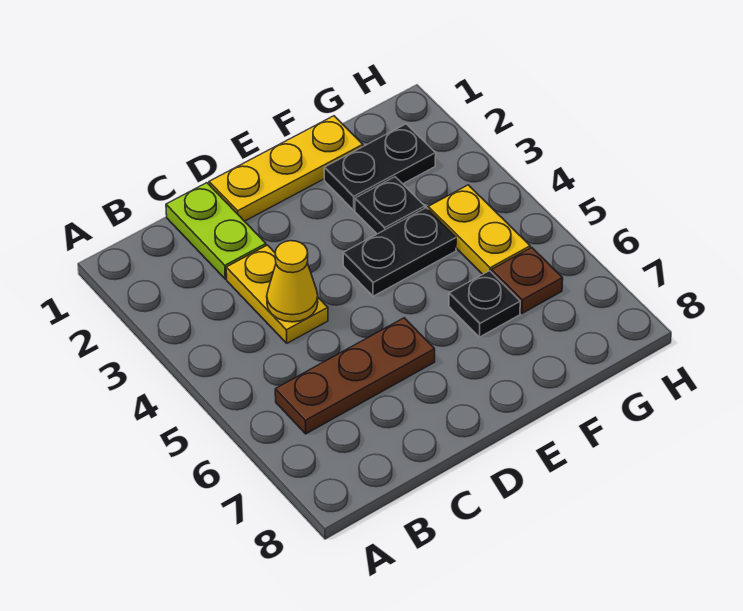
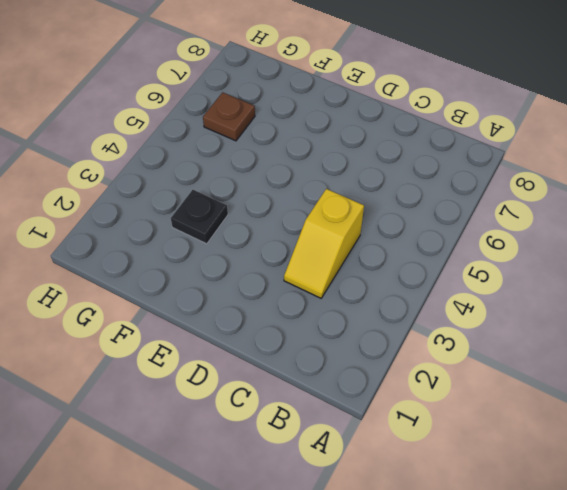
yellow 1x2 slope [284,189,364,298] -> yellow 1x2 plate [226,245,328,343]
none -> brown 1x3 plate [275,318,435,434]
none -> lime 1x2 plate [166,183,266,279]

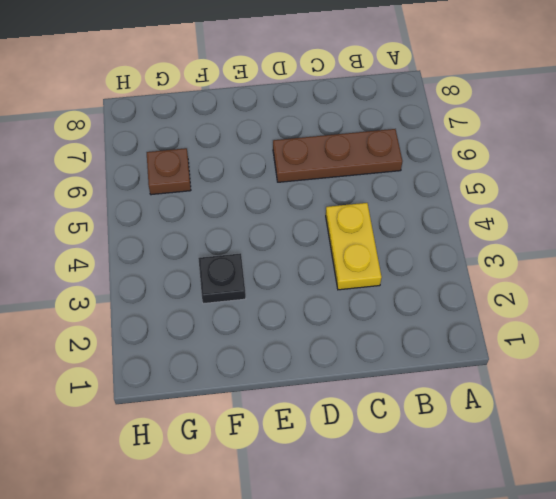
none -> lime 1x2 plate [166,183,266,279]
none -> yellow 1x3 plate [209,116,363,221]

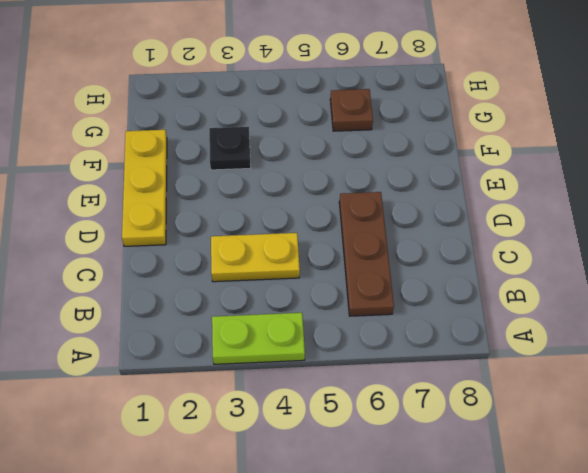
lime 1x2 plate [212,313,305,364] -> lime 1x2 plate moved to [166,183,266,279]
none -> black 1x2 plate [343,208,456,296]
none -> black 1x2 plate [324,124,436,210]

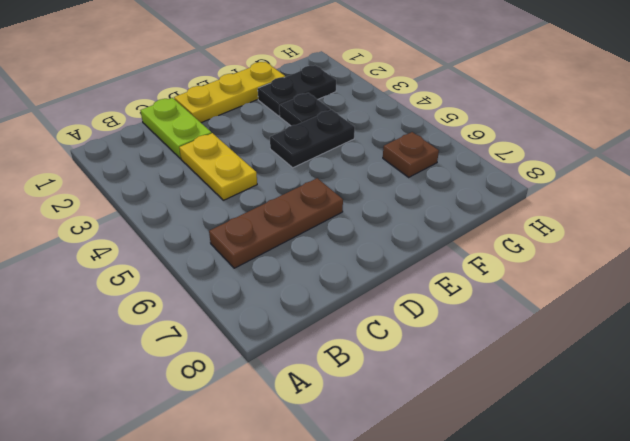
none -> black 1x1 plate [449,271,520,337]
none -> yellow 1x2 plate [428,185,530,274]

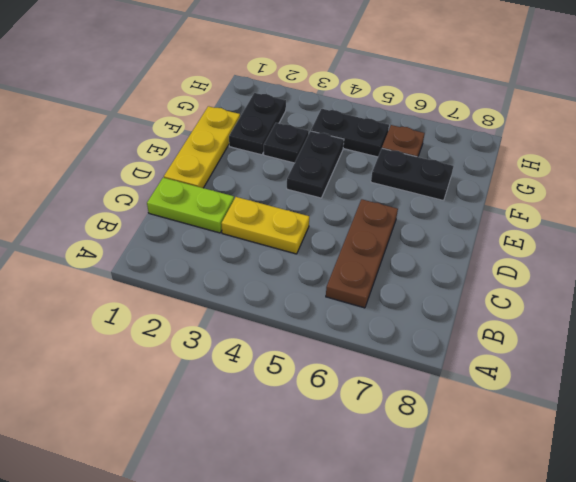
black 1x2 plate [371,148,453,201] -> black 1x1 plate [449,271,520,337]
black 1x2 plate [311,109,389,157] -> yellow 1x2 plate [428,185,530,274]
none -> yellow 1x1 cone [267,241,318,322]

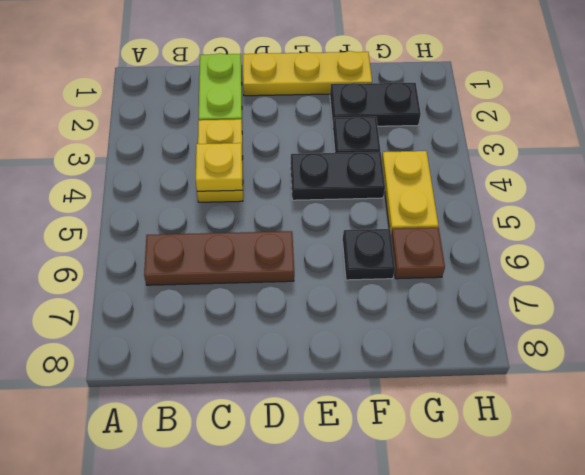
yellow 1x1 plate [196,143,243,191] -> yellow 1x1 cone [267,241,318,322]

